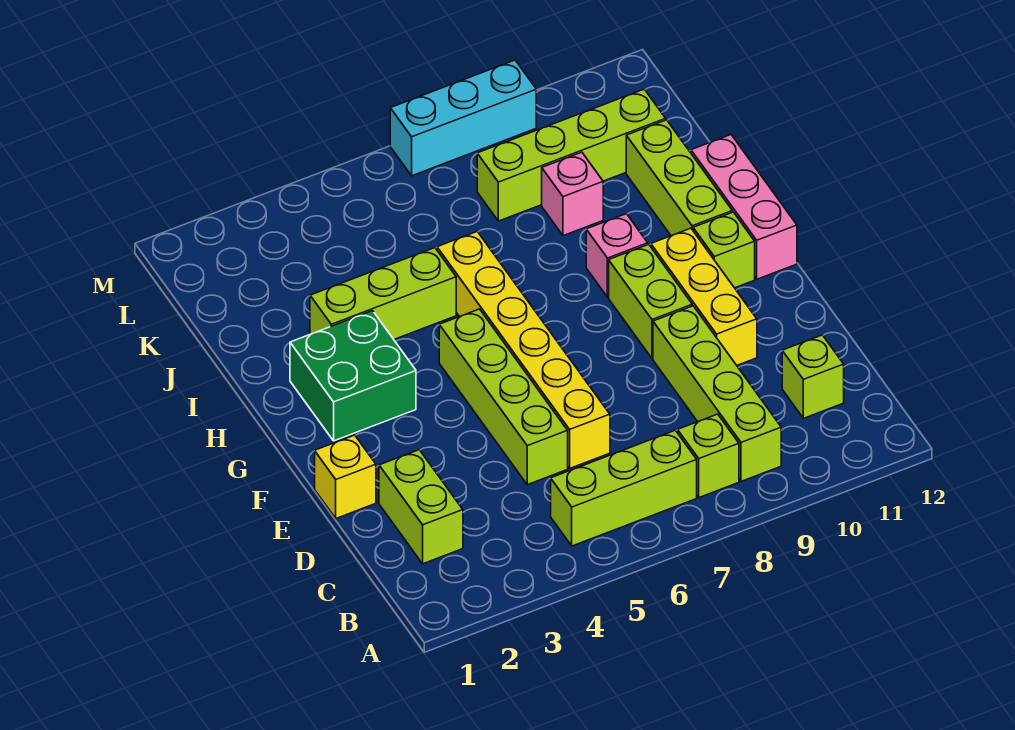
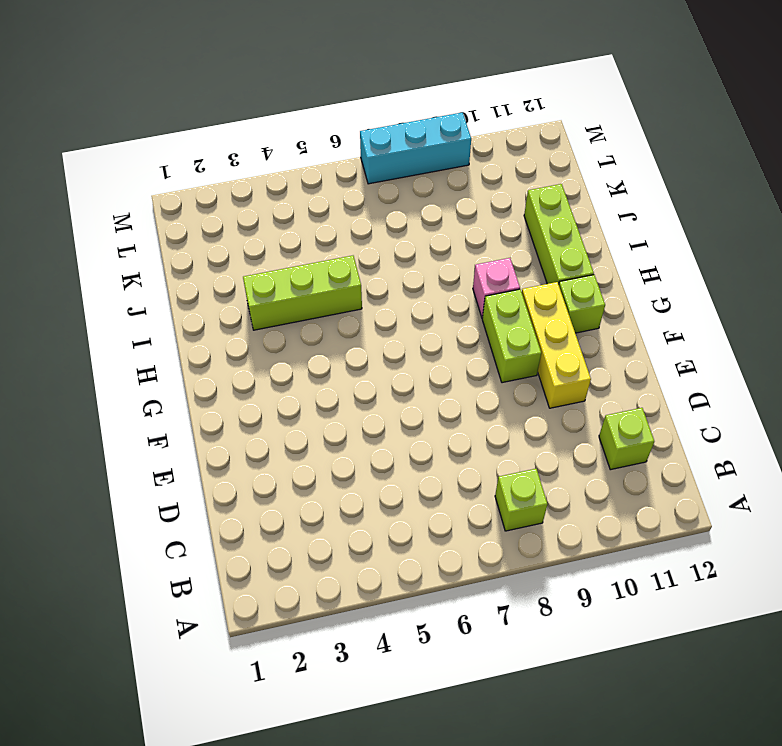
none -> lime 1x3 brick [551,430,697,546]
none -> lime 1x4 brick [653,306,781,481]
none -> lime 1x2 brick [379,450,463,564]

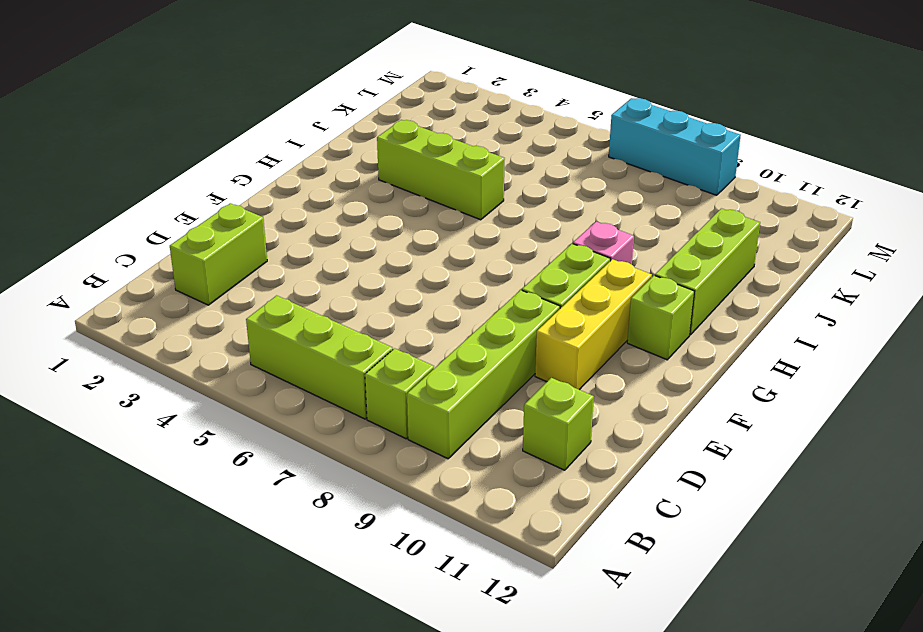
none -> lime 1x4 brick [439,309,568,485]
none -> yellow 1x6 brick [437,232,610,468]
none -> yellow 1x1 brick [315,435,376,518]

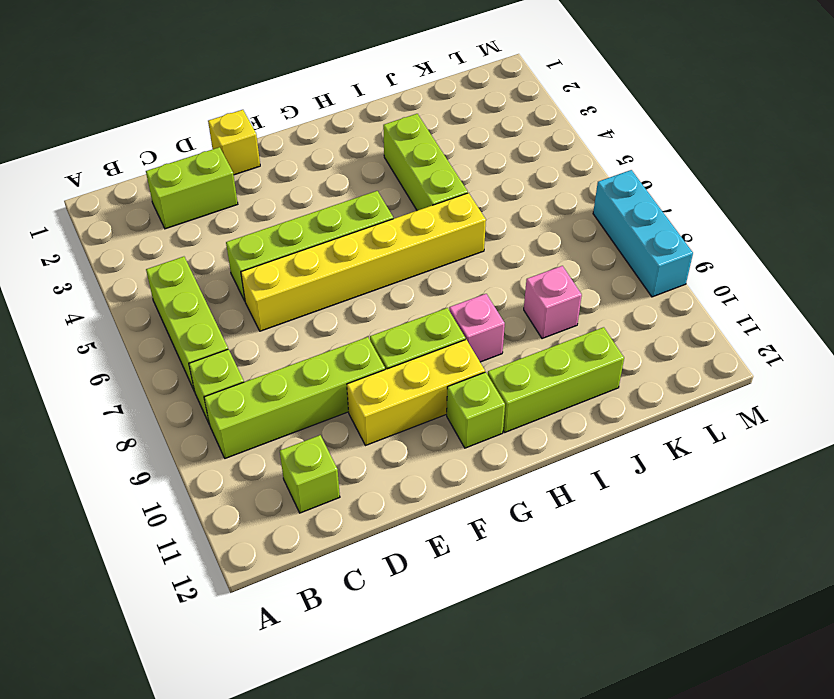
none -> green 2x2 brick [290,311,416,441]
none -> pink 1x3 brick [691,135,797,279]
none -> lime 1x4 brick [477,89,666,221]

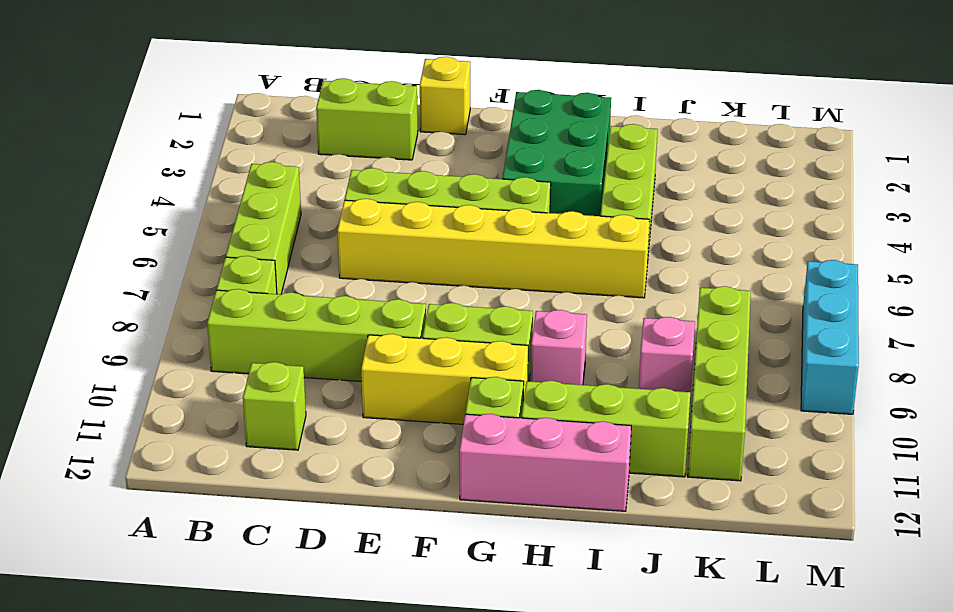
green 2x3 brick [503,90,611,216] -> green 2x2 brick [290,311,416,441]

